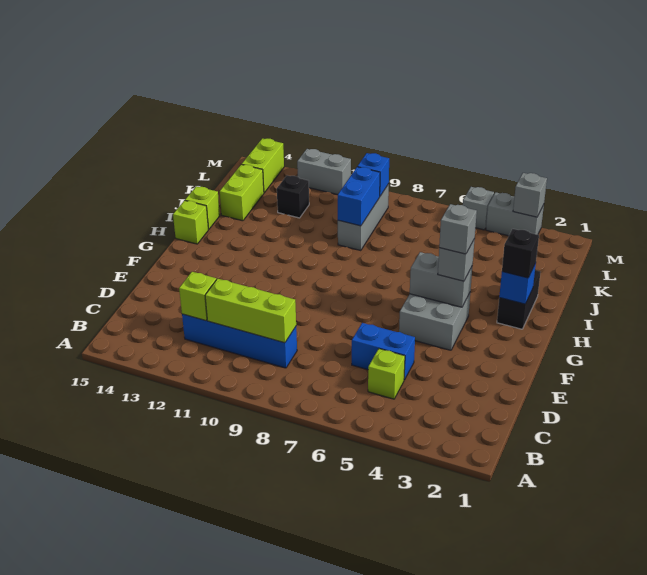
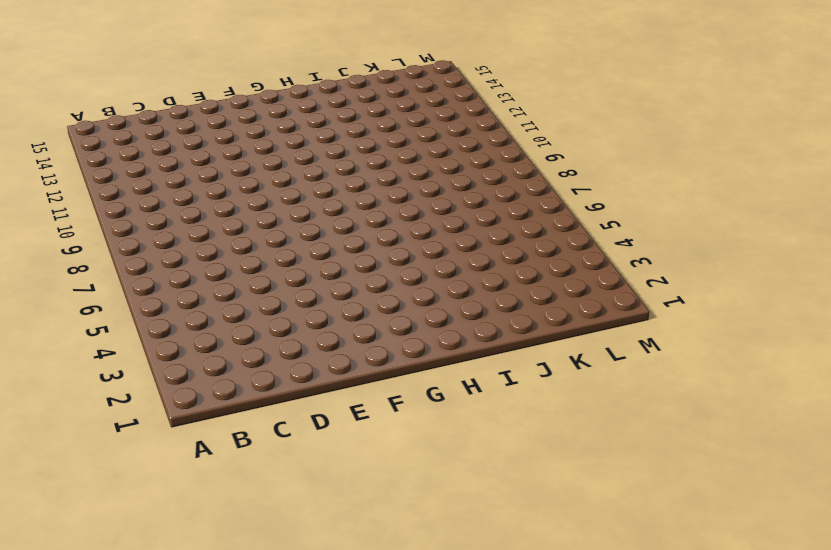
none -> lime 1x1 brick [368,349,405,399]
none -> blue 1x4 brick [182,314,297,368]
none -> blue 1x2 brick [352,323,415,380]

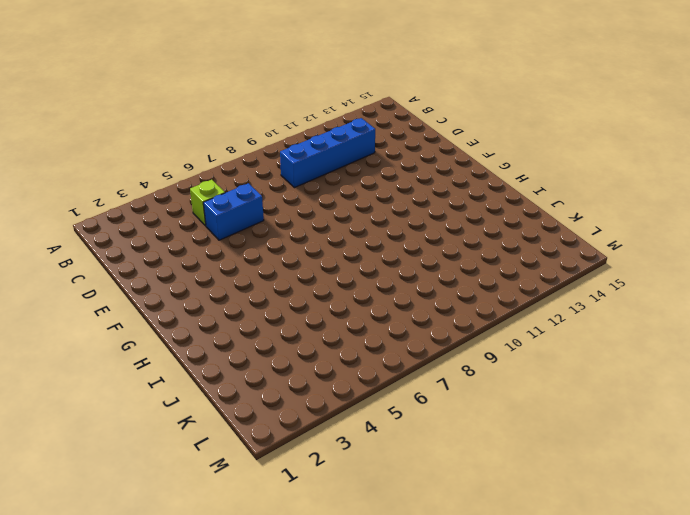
none -> grey 2x2 brick [399,293,470,350]
none -> black 1x2 brick [497,270,540,329]
none -> lime 1x1 brick [173,200,208,244]

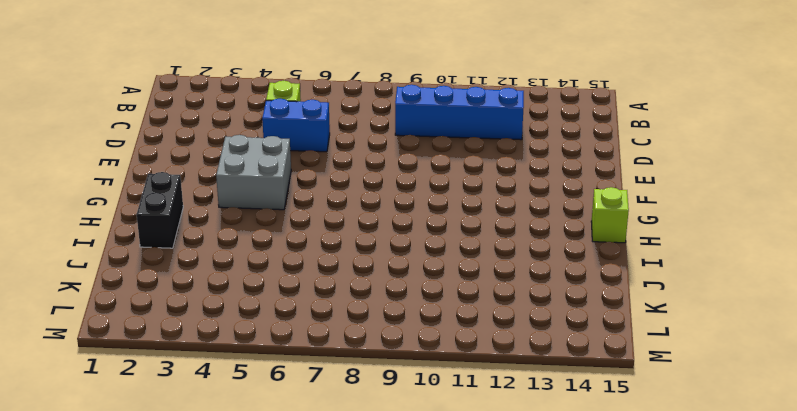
none -> lime 1x1 brick [185,186,220,229]
none -> grey 1x3 brick [338,184,389,251]
none -> lime 1x2 brick [220,164,264,221]

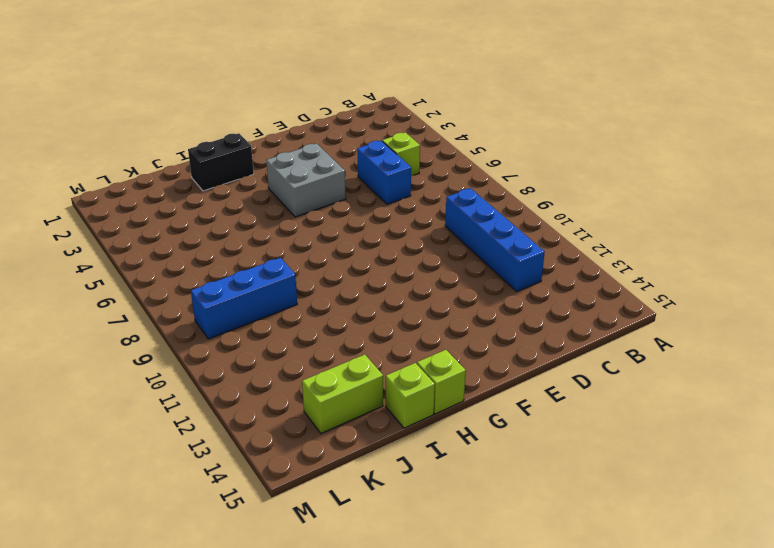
blue 1x3 brick [191,258,297,339] -> grey 1x3 brick [338,184,389,251]
none -> black 1x1 brick [277,175,309,218]
none -> lime 1x2 brick [242,138,284,193]
none -> grey 1x2 brick [486,192,544,236]

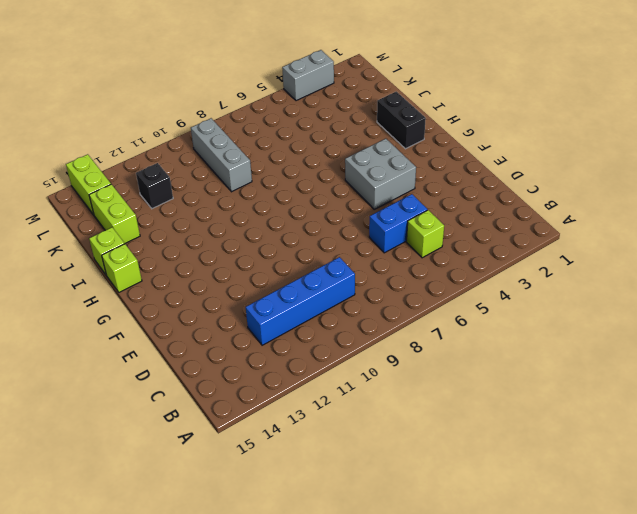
none -> grey 1x1 brick [463,187,494,230]
none -> grey 1x2 brick [297,149,351,195]
none -> lime 1x3 brick [205,279,296,343]

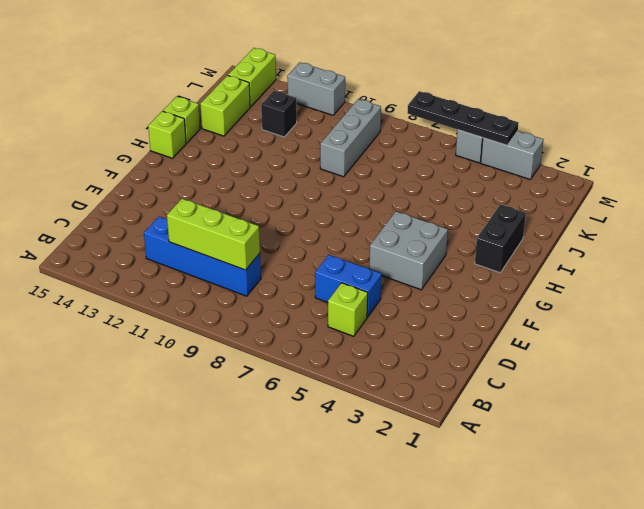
black 1x4 plate [408,91,519,145] -> none
none -> lime 1x1 brick [179,272,216,321]
none -> grey 1x2 brick [410,252,472,307]
none -> blue 1x1 brick [499,263,536,304]

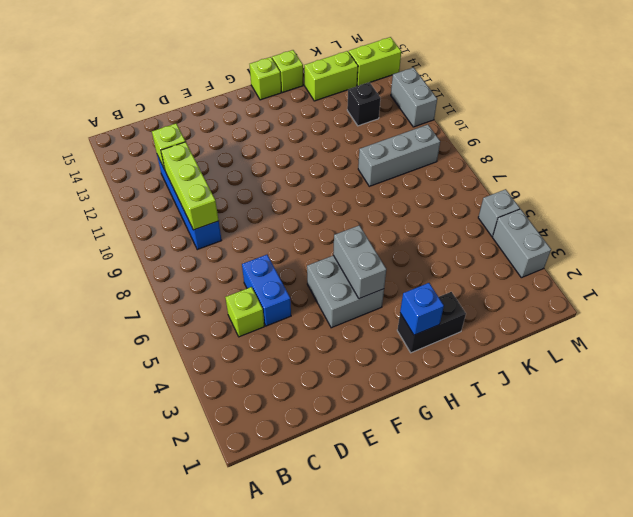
none -> blue 1x2 brick [338,167,380,226]
none -> blue 1x1 brick [357,153,389,196]
none -> grey 1x1 brick [513,173,547,217]

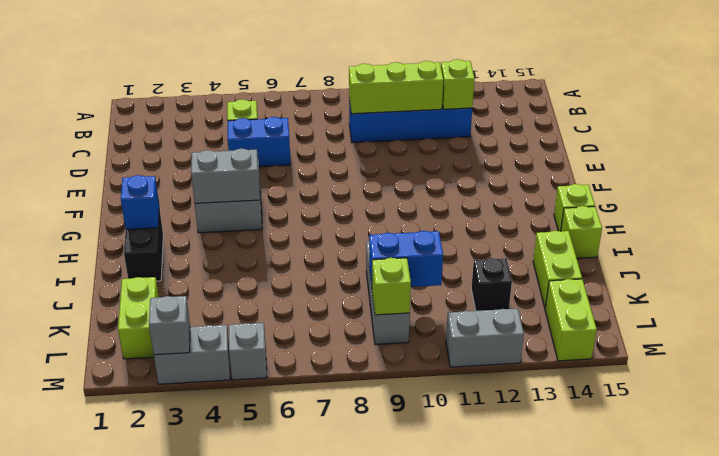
lime 1x2 brick [118,277,159,359] -> none
blue 1x2 brick [369,231,443,287] -> blue 1x2 brick turned to [338,167,380,226]
lime 1x1 brick [372,258,411,315] -> blue 1x1 brick [357,153,389,196]
none -> grey 1x1 brick [438,239,475,281]
none -> black 1x1 brick [502,229,539,278]
none -> grey 1x1 brick [439,204,477,254]

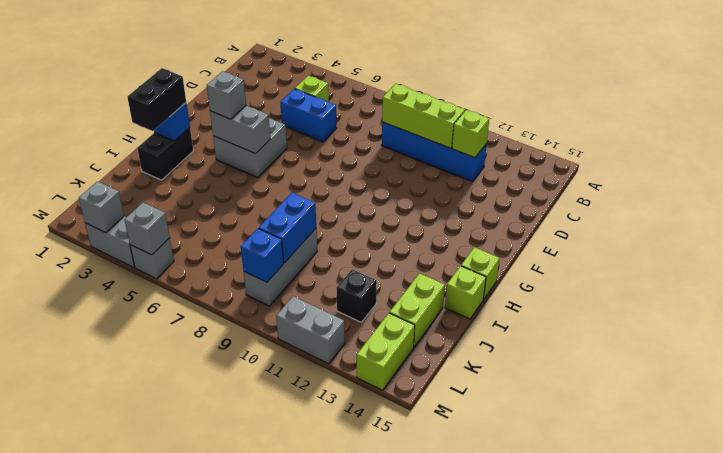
black 1x2 brick [127,68,186,131] -> black 1x1 brick [502,229,539,278]
grey 1x1 brick [125,203,170,255] -> grey 1x1 brick moved to [439,204,477,254]

